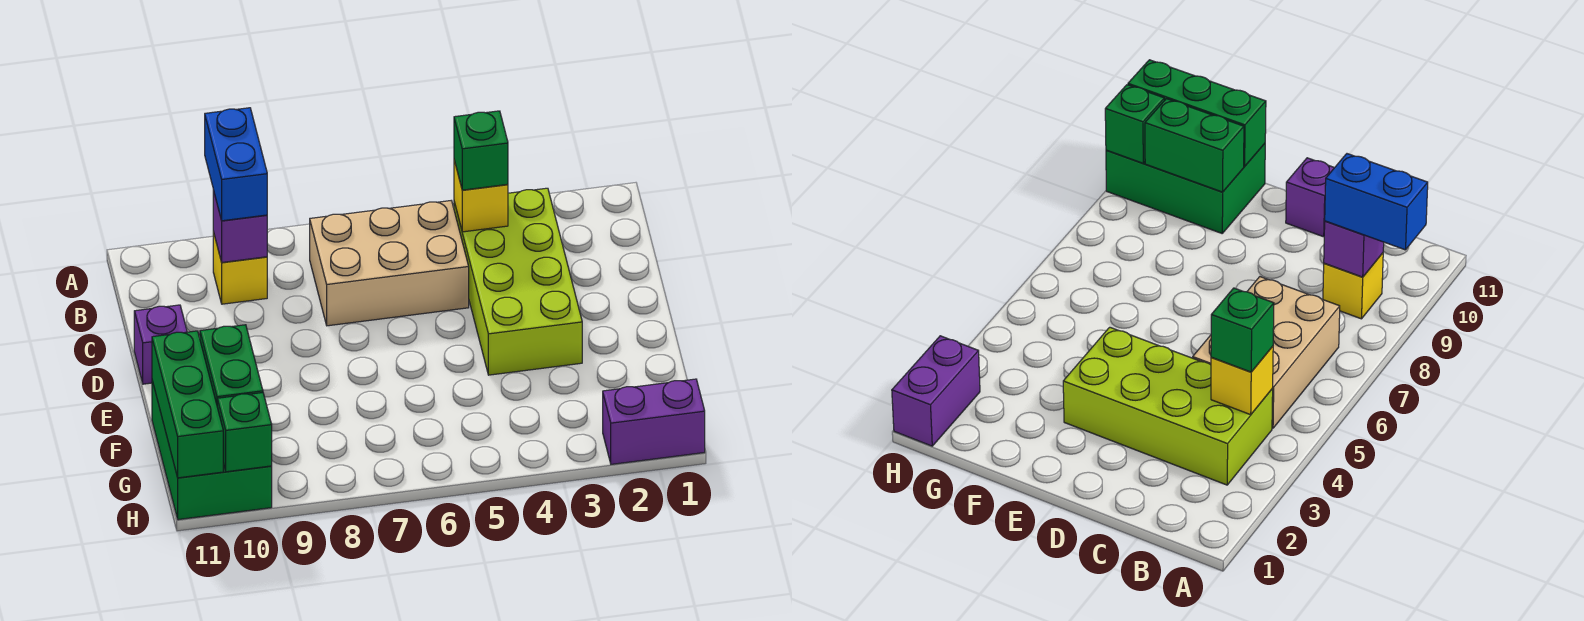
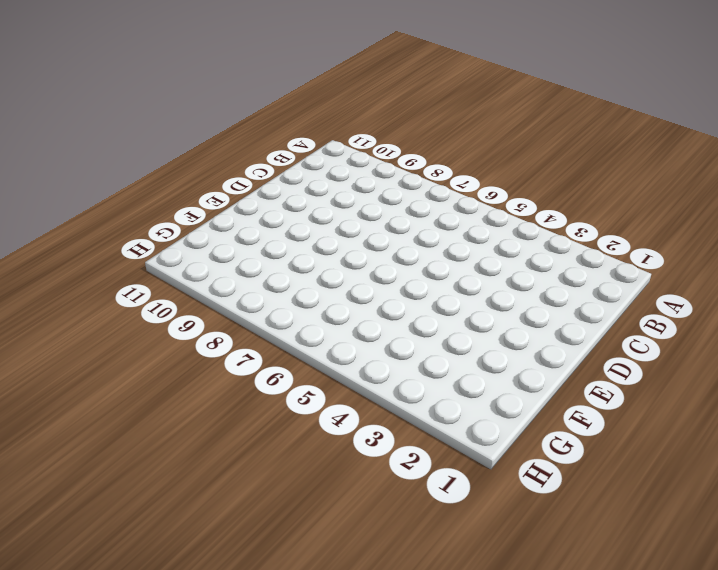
none -> lime 2x4 brick [454,188,582,375]
none -> tan 2x3 brick [310,201,469,326]
none -> yellow 1x1 brick [213,232,267,304]

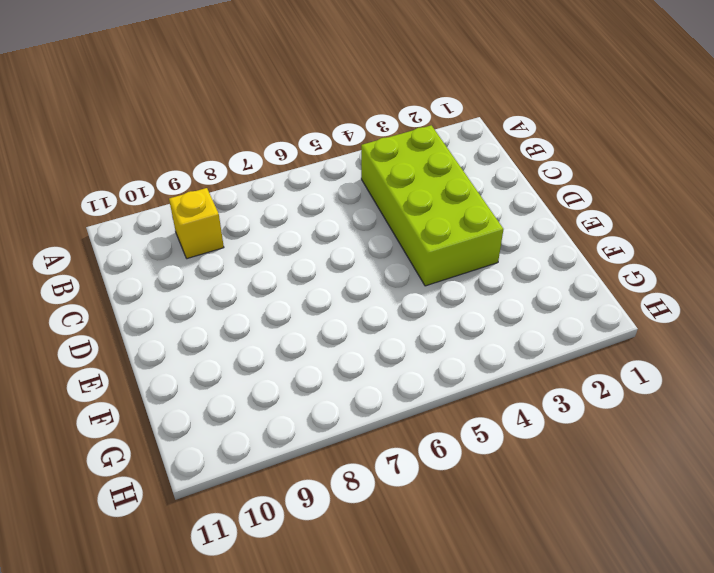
none -> tan 2x3 brick [310,201,469,326]
none -> purple 1x1 brick [134,305,187,384]
none -> green 2x3 brick [152,381,272,520]

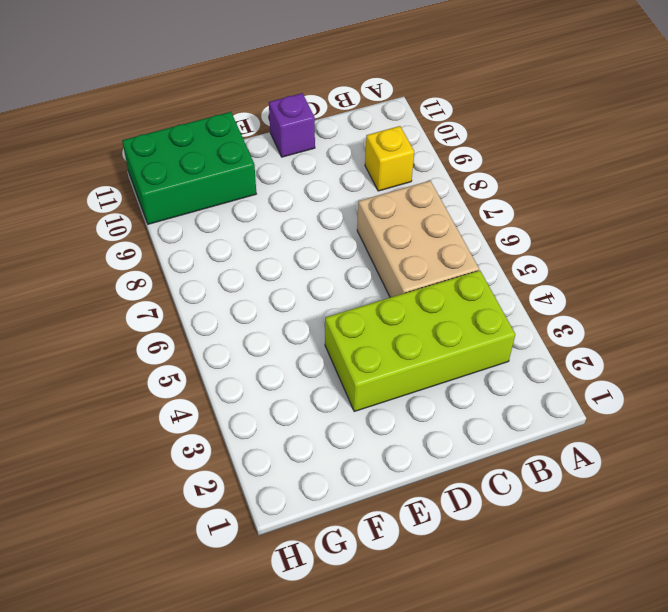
none -> purple 1x2 brick [603,379,705,464]
none -> yellow 1x1 brick [454,160,508,232]
none -> purple 1x1 brick [213,190,267,262]

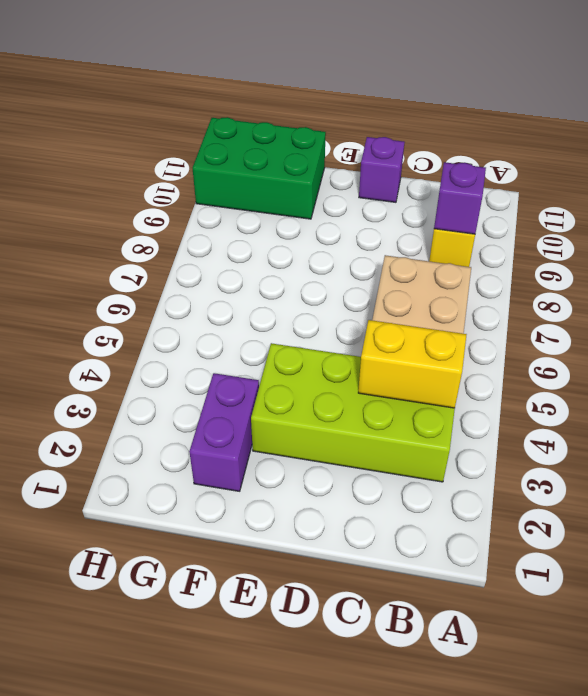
yellow 1x2 brick [358,320,467,408] -> yellow 1x1 brick [454,160,508,232]
purple 1x2 brick [189,373,259,491] -> purple 1x2 brick moved to [603,379,705,464]
none -> green 1x2 brick [200,325,263,404]
none -> green 1x3 brick [152,331,223,478]
none -> green 1x1 brick [217,393,272,472]

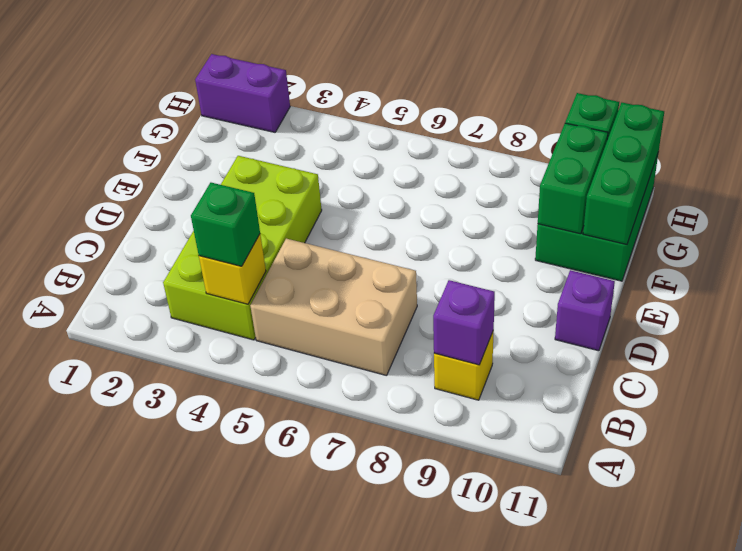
none -> blue 1x2 brick [205,108,267,221]

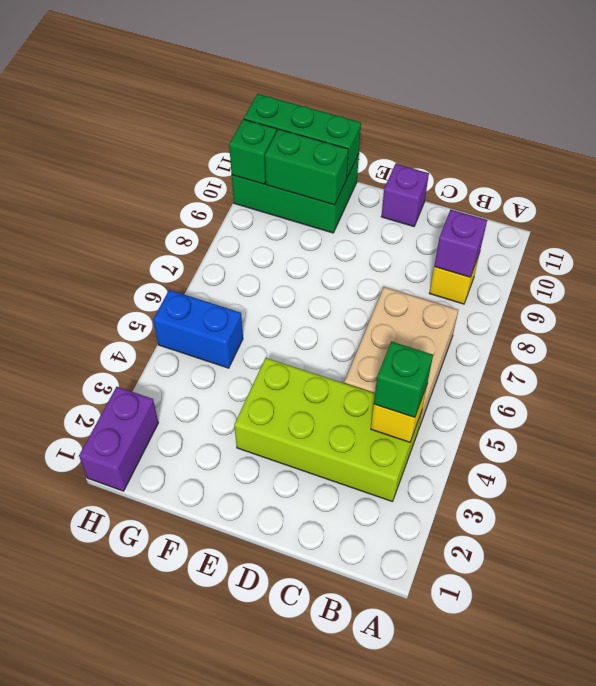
blue 1x2 brick [153,290,243,368] -> blue 1x2 brick moved to [205,108,267,221]

